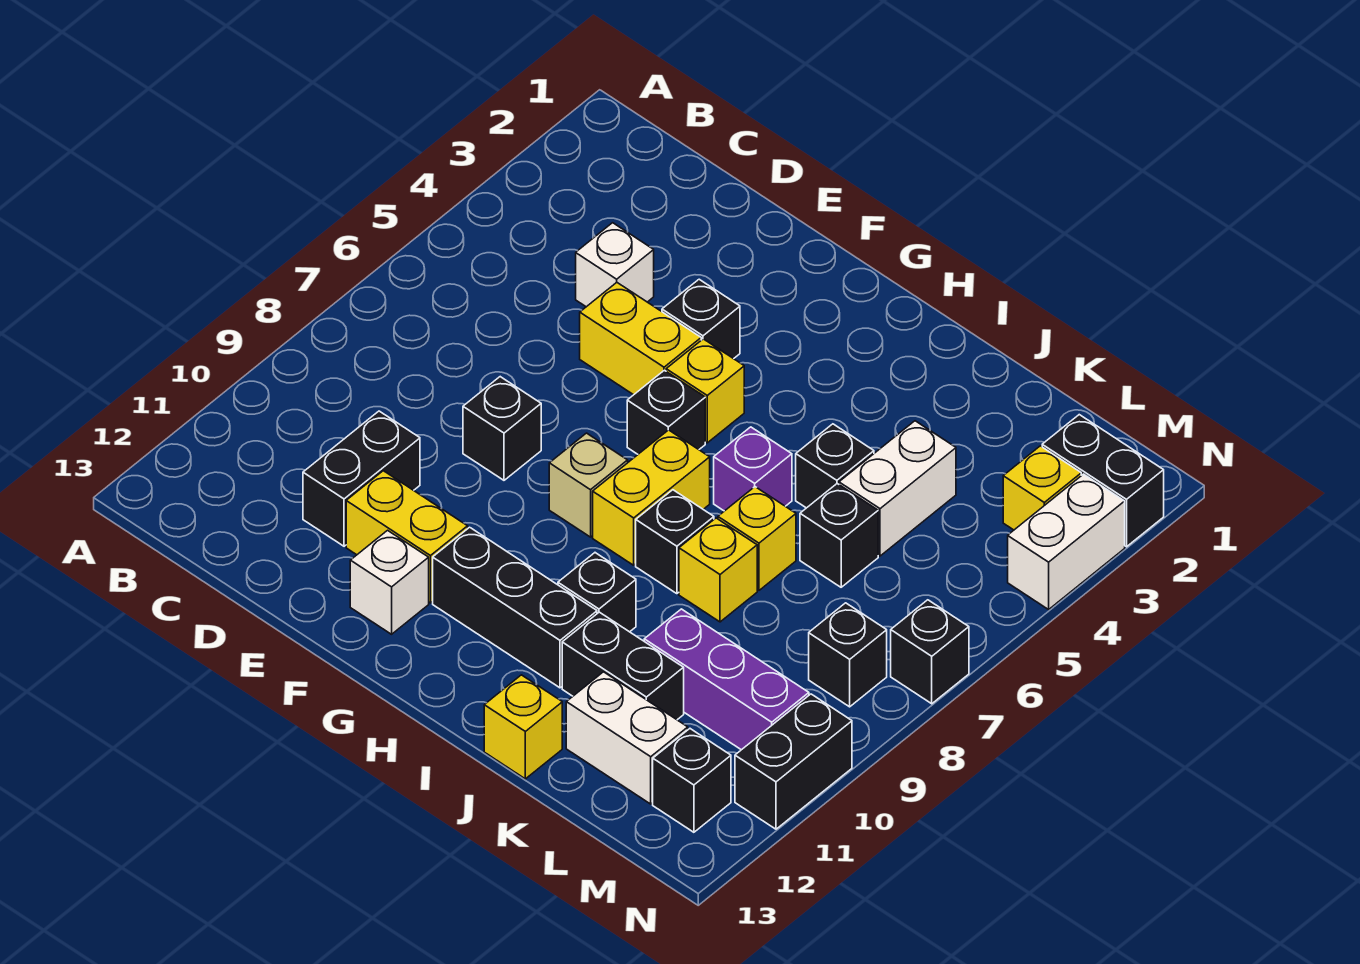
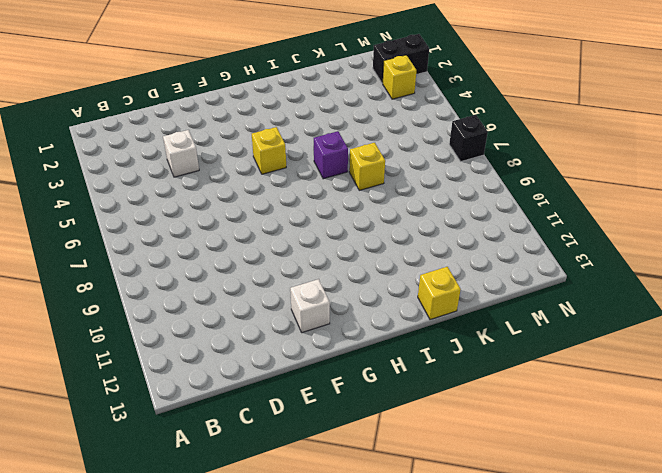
none -> black 1x2 brick [303,411,420,546]
none -> yellow 1x2 brick [580,283,701,395]
none -> black 1x1 brick [463,377,541,480]
none -> yellow 1x2 brick [346,471,468,603]

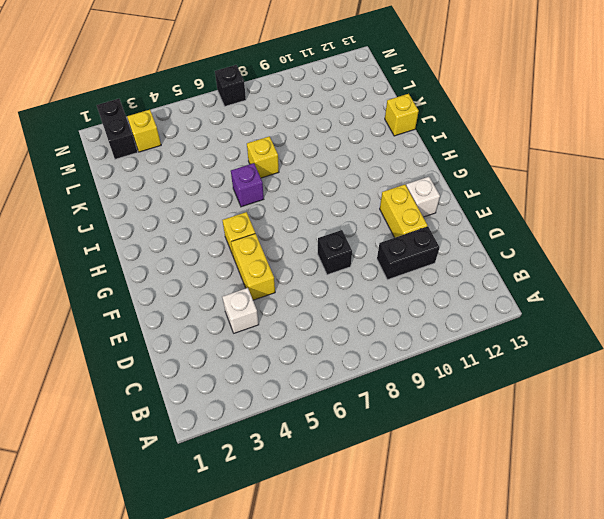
none -> black 1x1 brick [662,279,740,359]
none -> black 1x1 brick [627,370,705,454]
none -> tan 1x1 brick [549,433,628,537]
none -> black 1x3 brick [433,527,597,688]

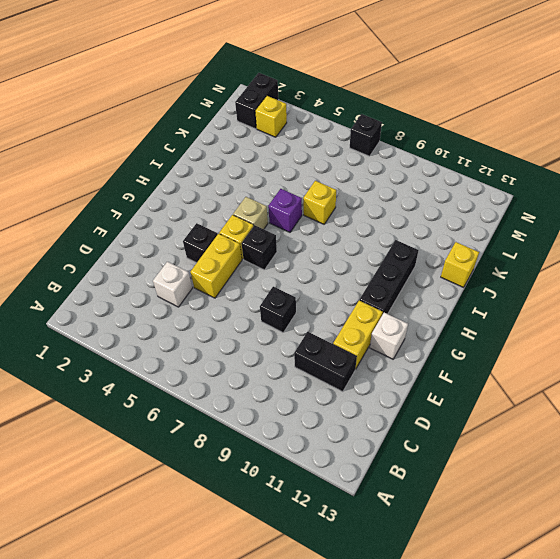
tan 1x1 brick [233,197,268,229] -> tan 1x1 brick moved to [549,433,628,537]
none -> yellow 1x2 brick [593,430,710,565]
none -> black 1x1 brick [636,490,714,594]
none -> black 1x1 brick [558,553,636,632]
none -> black 1x1 brick [796,424,874,508]

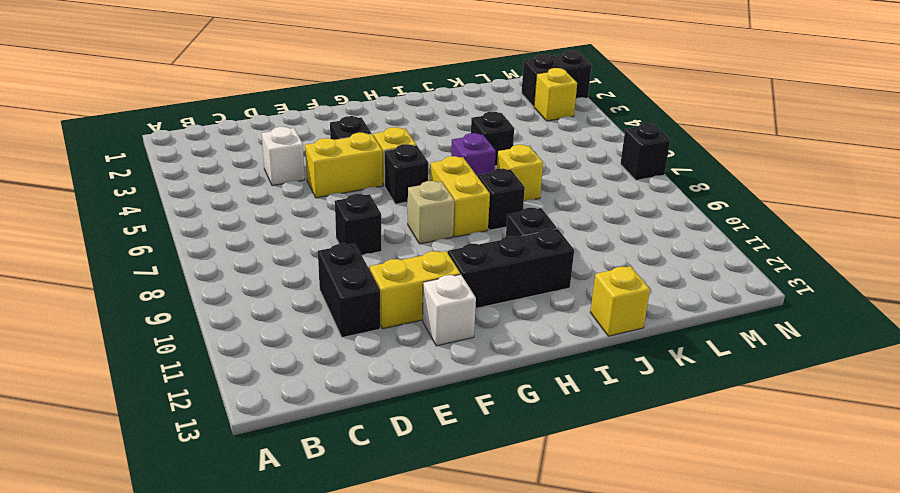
none -> yellow 1x1 brick [679,518,757,622]
none -> black 1x2 brick [562,612,684,720]
none -> white 1x2 brick [839,421,956,556]
none -> black 1x1 brick [800,484,878,587]

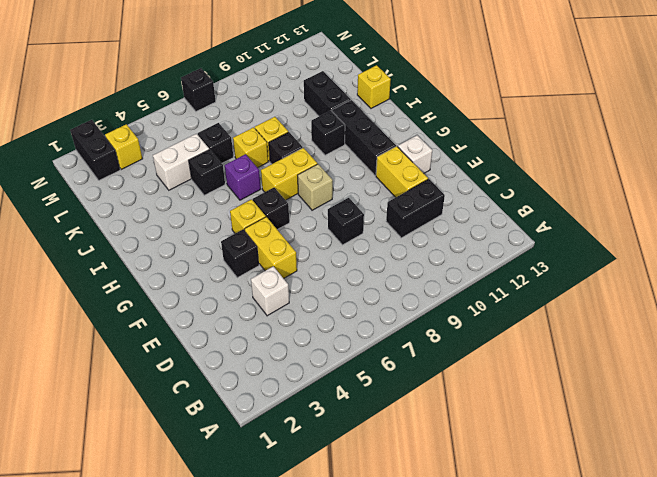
none -> purple 1x3 brick [644,609,809,750]
none -> white 1x2 brick [566,672,688,804]
none -> black 1x1 brick [809,603,887,707]
none -> black 1x1 brick [653,729,731,832]

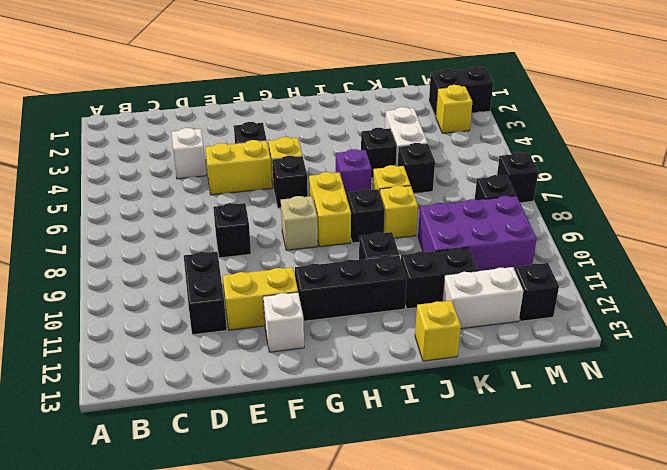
purple 2x3 brick [418,196,537,271] -> purple 1x3 brick [644,609,809,750]
none -> white 1x2 brick [1008,474,1125,609]
none -> black 1x2 brick [735,694,852,829]

